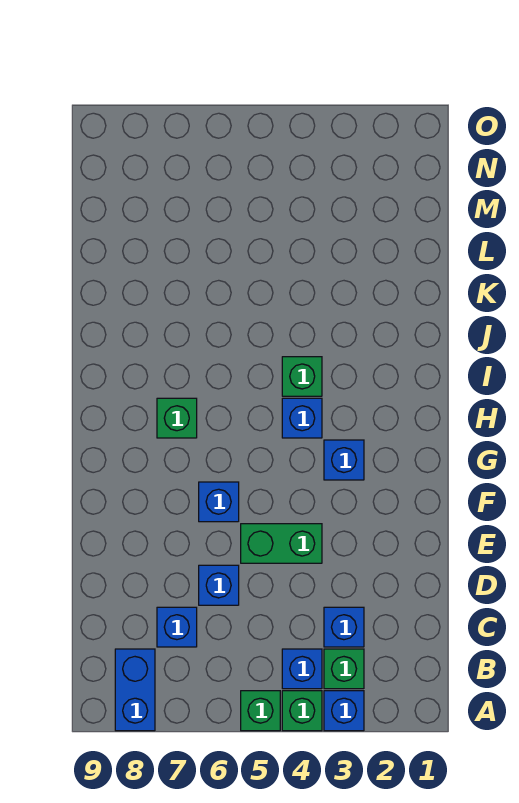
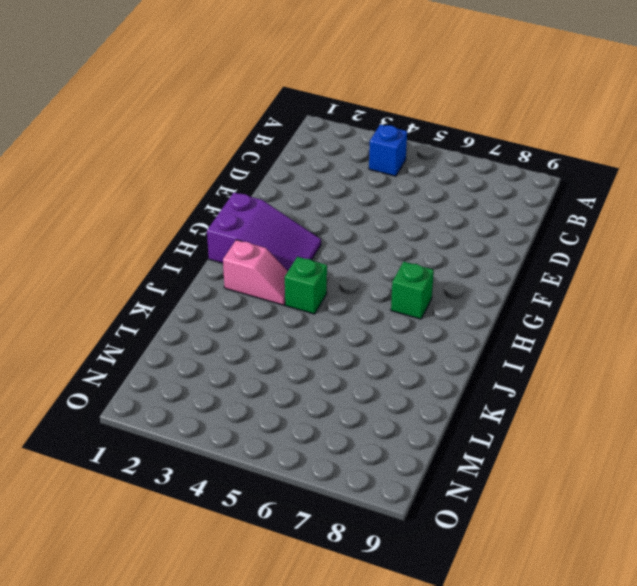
purple 2x3 slope [207,192,321,271] -> blue 1x1 brick [324,440,364,480]
pink 1x2 slope [223,240,288,305] -> none
none -> blue 1x1 brick [324,691,364,731]
none -> green 1x1 brick [282,691,322,731]
none -> green 1x1 brick [241,691,280,731]

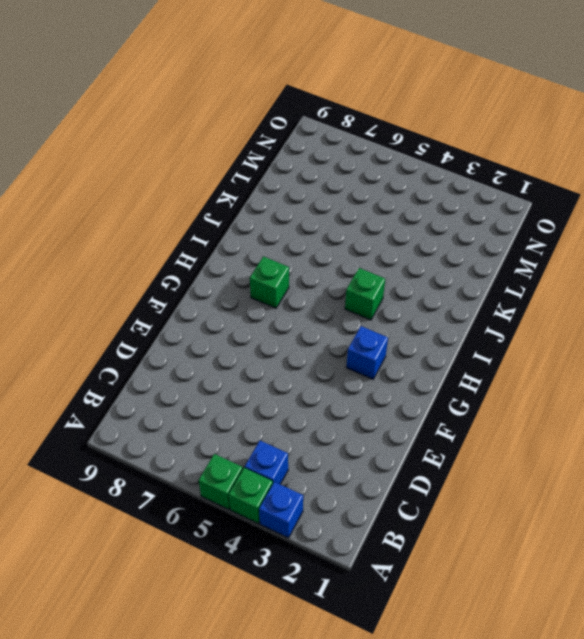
none -> blue 1x2 brick [115,649,155,731]
none -> green 1x1 brick [324,649,364,689]
none -> blue 1x1 brick [324,607,364,647]

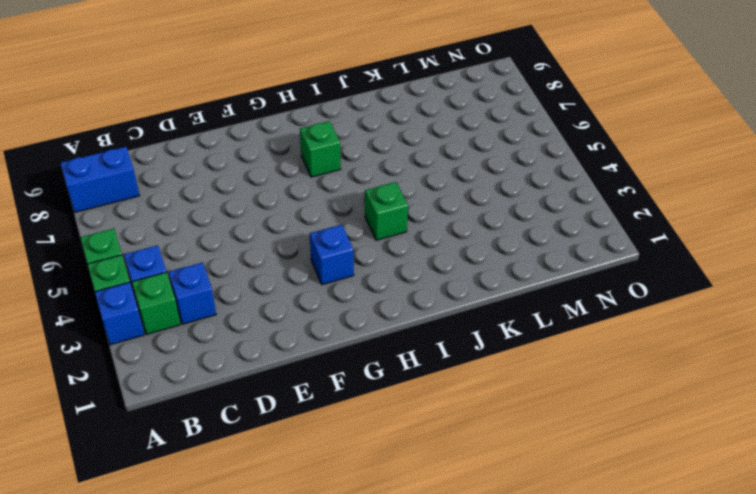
none -> blue 1x1 brick [157,607,197,647]
none -> blue 1x1 brick [199,565,239,605]
none -> green 1x2 brick [241,524,322,563]

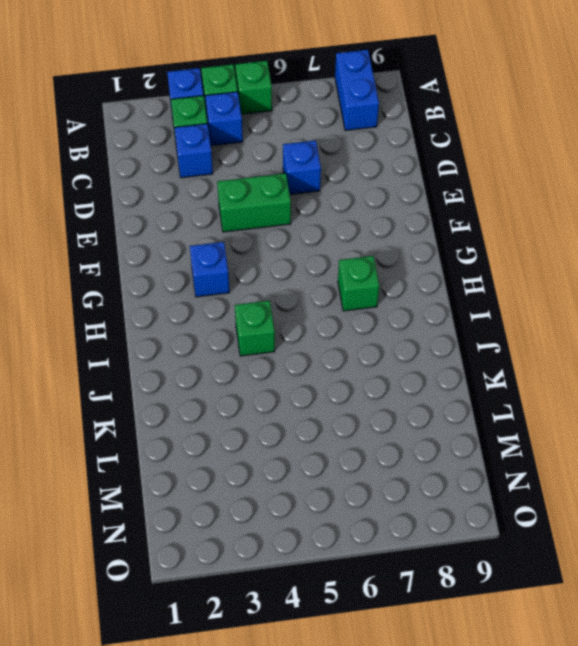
none -> blue 1x1 brick [157,607,197,647]
none -> blue 1x1 brick [199,482,239,522]
none -> blue 1x1 brick [282,398,322,438]

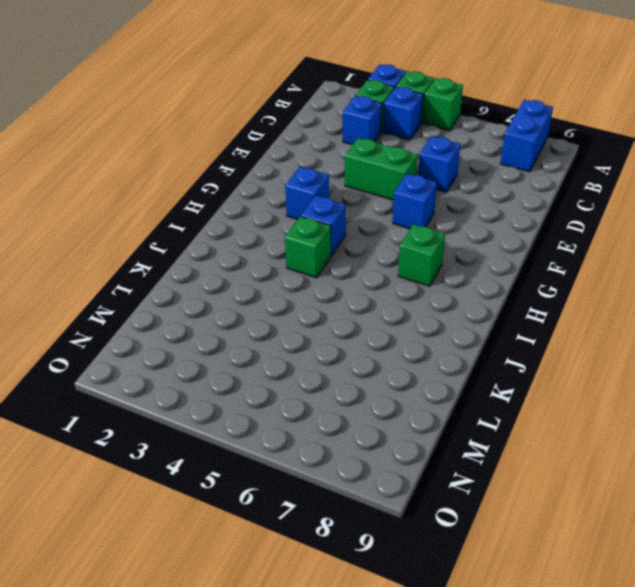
none -> blue 1x1 brick [157,607,197,647]

